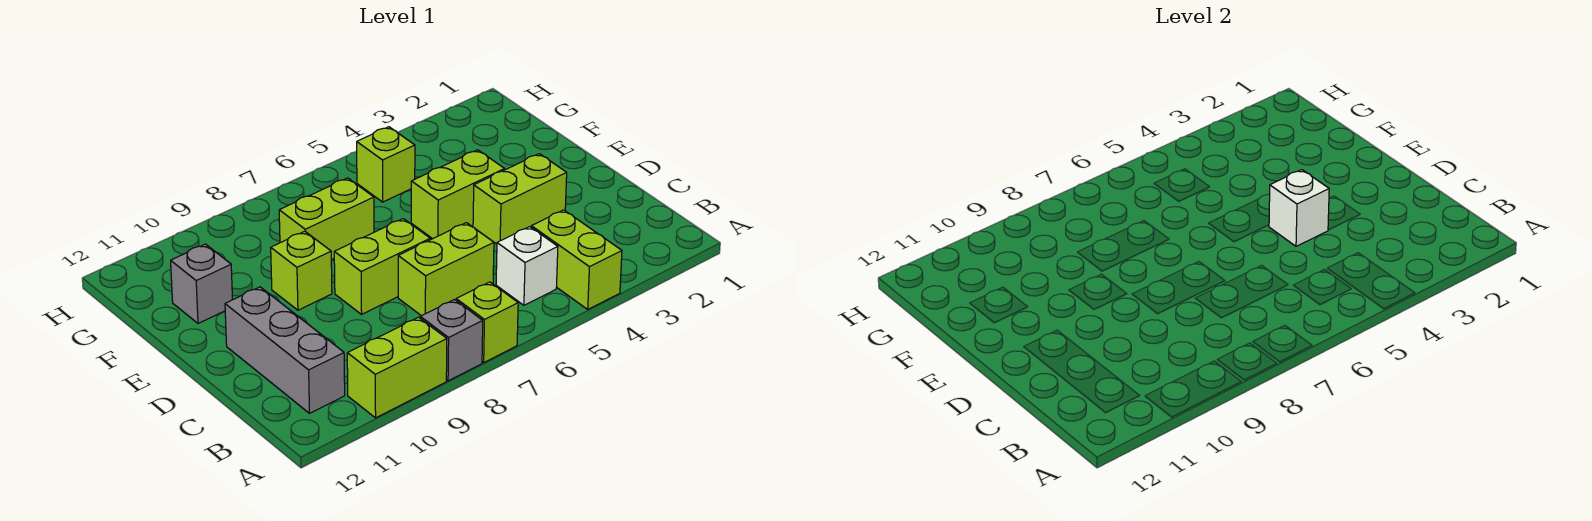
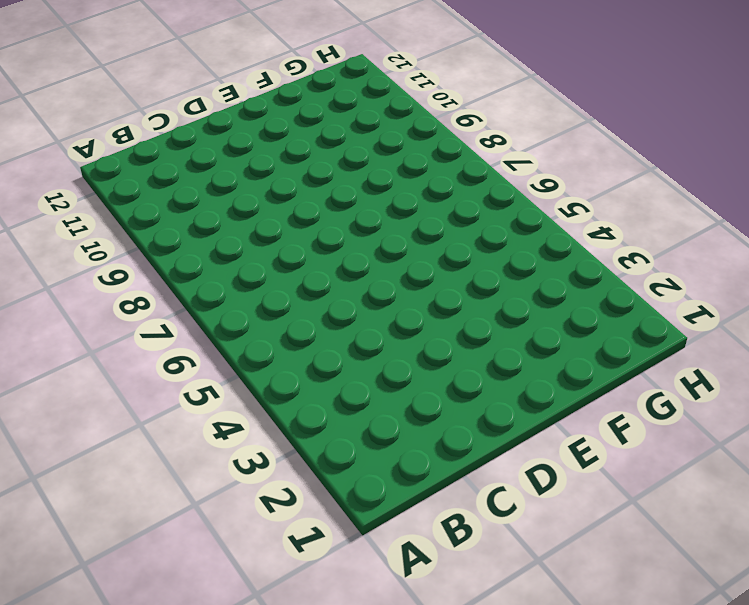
none -> lime 1x2 brick [531,210,622,309]
none -> lime 1x1 brick [456,282,518,362]
none -> grey 1x1 brick [420,300,483,381]

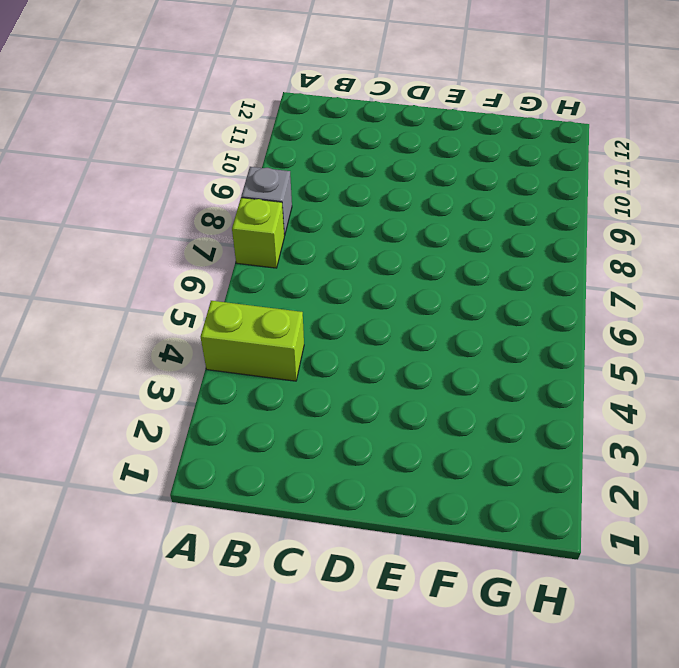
none -> lime 1x2 brick [347,317,447,418]
none -> white 1x1 brick [496,227,558,305]
none -> grey 1x3 brick [225,287,345,413]

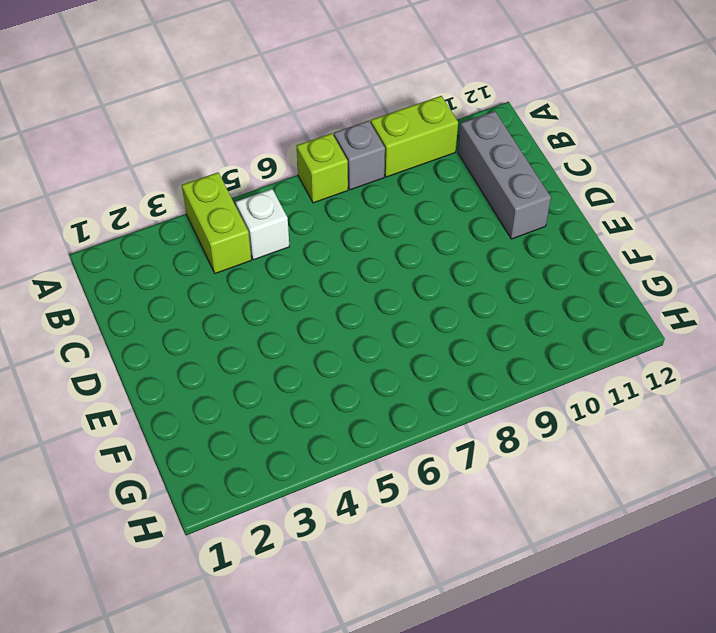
none -> lime 1x2 brick [398,223,494,316]
none -> lime 1x2 brick [473,154,567,244]
none -> lime 1x2 brick [334,219,430,314]

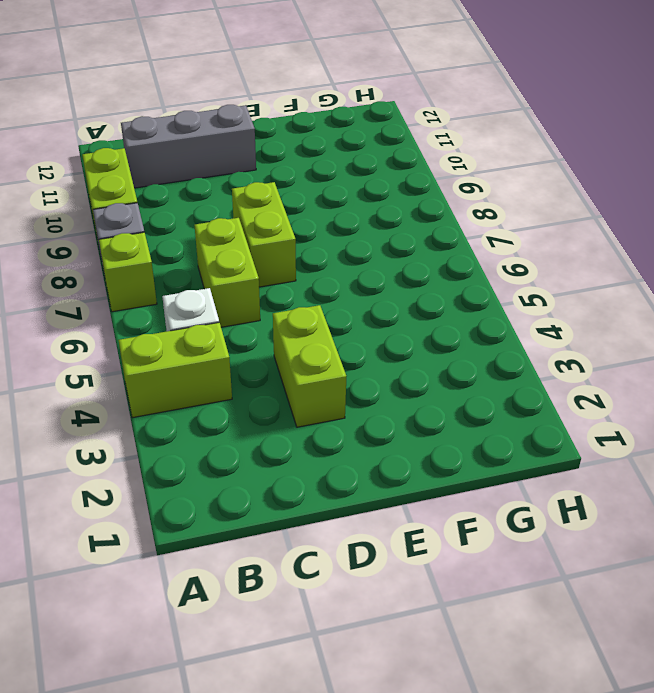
none -> lime 1x2 brick [411,150,505,239]
none -> lime 1x1 brick [271,231,332,310]
none -> lime 1x2 brick [279,178,374,260]

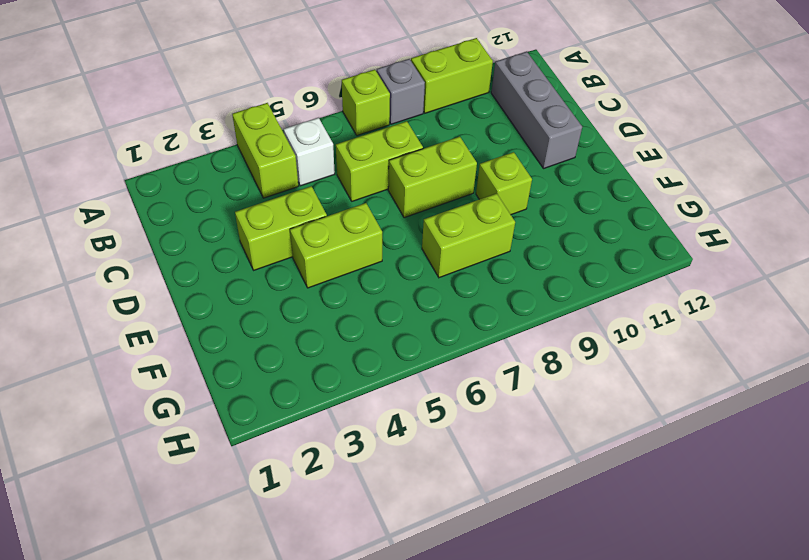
none -> grey 1x1 brick [171,244,233,324]
none -> lime 1x1 brick [356,127,415,202]
none -> white 1x1 brick [1269,170,1329,246]

